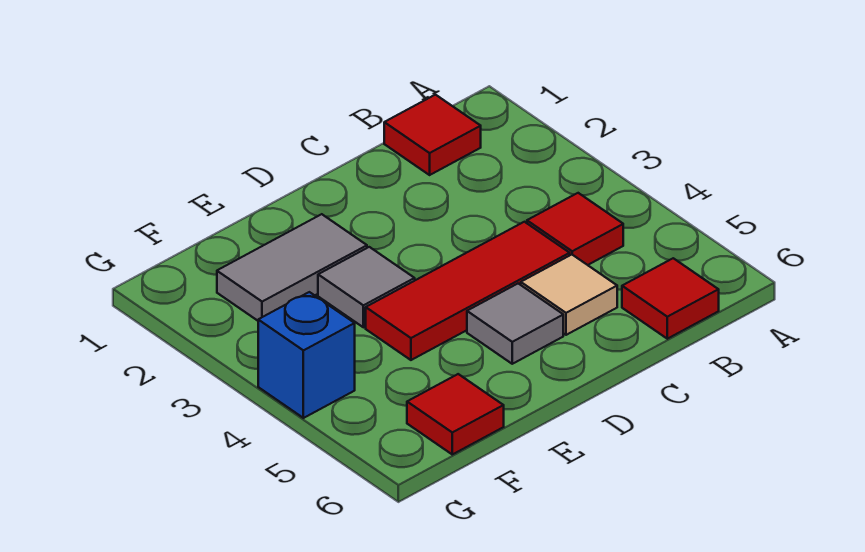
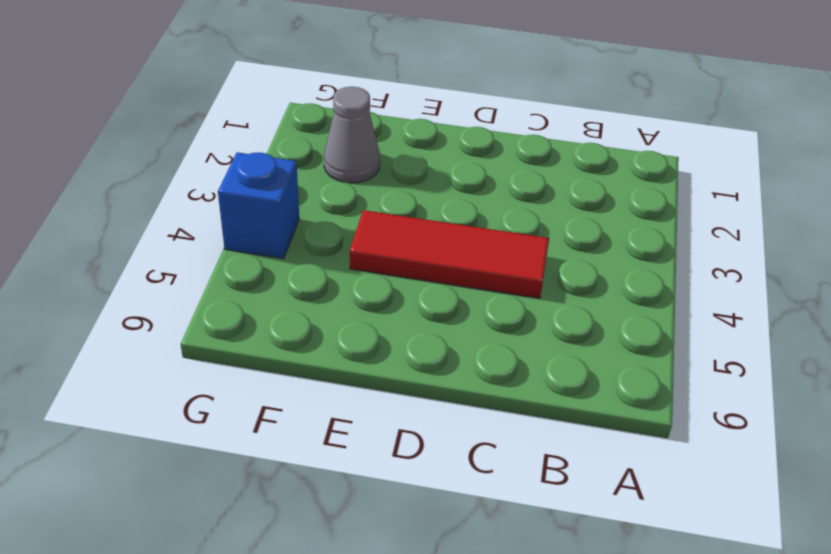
grey 1x1 cone [324,87,380,183] -> grey 1x2 tile [217,214,367,321]
none -> red 1x1 tile [384,95,481,175]
none -> red 1x1 tile [527,193,623,265]

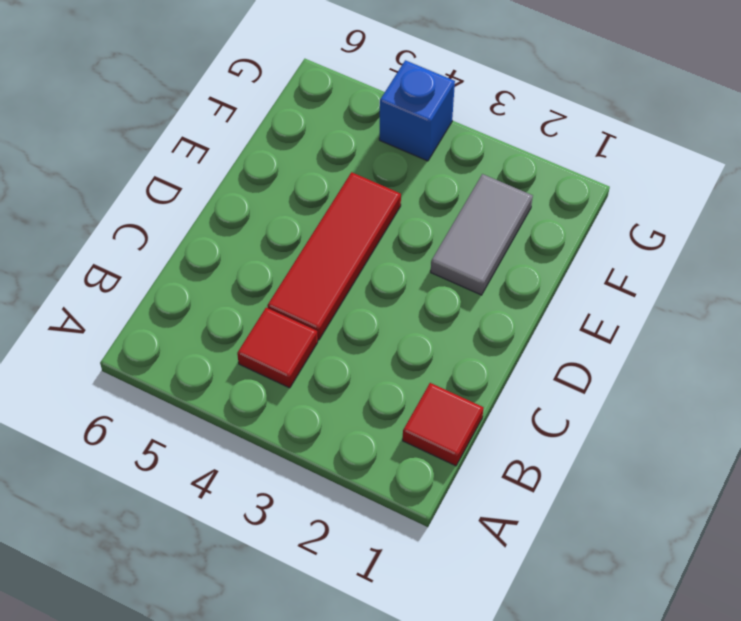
none -> red 1x1 tile [622,258,719,339]
none -> tan 1x1 tile [521,255,617,335]

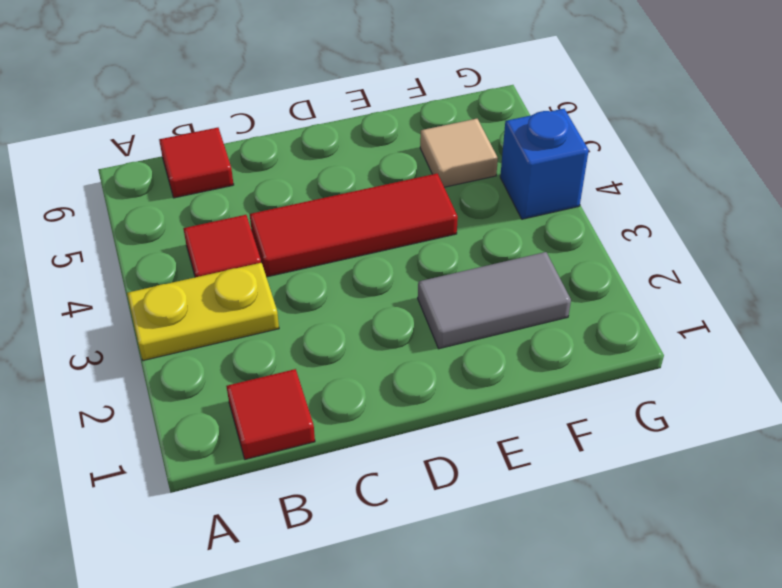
yellow 1x2 plate [127,263,279,361] -> none
tan 1x1 tile [420,119,498,187] -> tan 1x1 tile moved to [521,255,617,335]
none -> grey 1x1 tile [467,284,563,364]
none -> grey 1x1 tile [318,247,415,327]

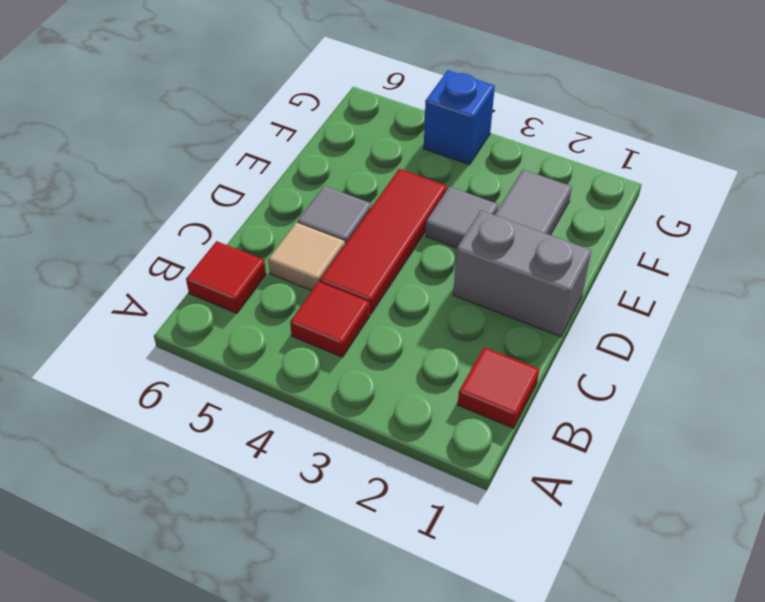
grey 1x2 brick [453,210,592,337] -> none
none -> red 1x1 tile [407,374,504,454]

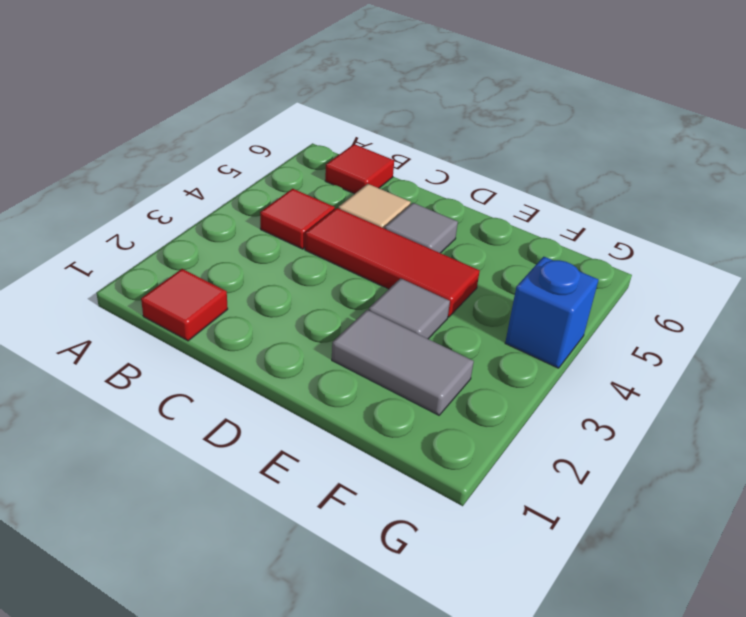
none -> red 1x1 tile [407,374,504,454]

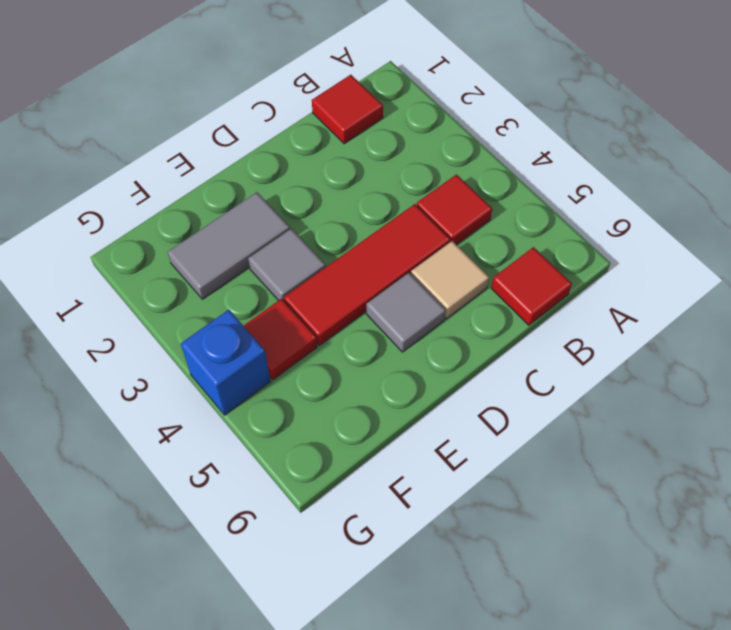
red 1x1 tile [243,299,317,380] -> red 1x1 tile moved to [407,374,504,454]

